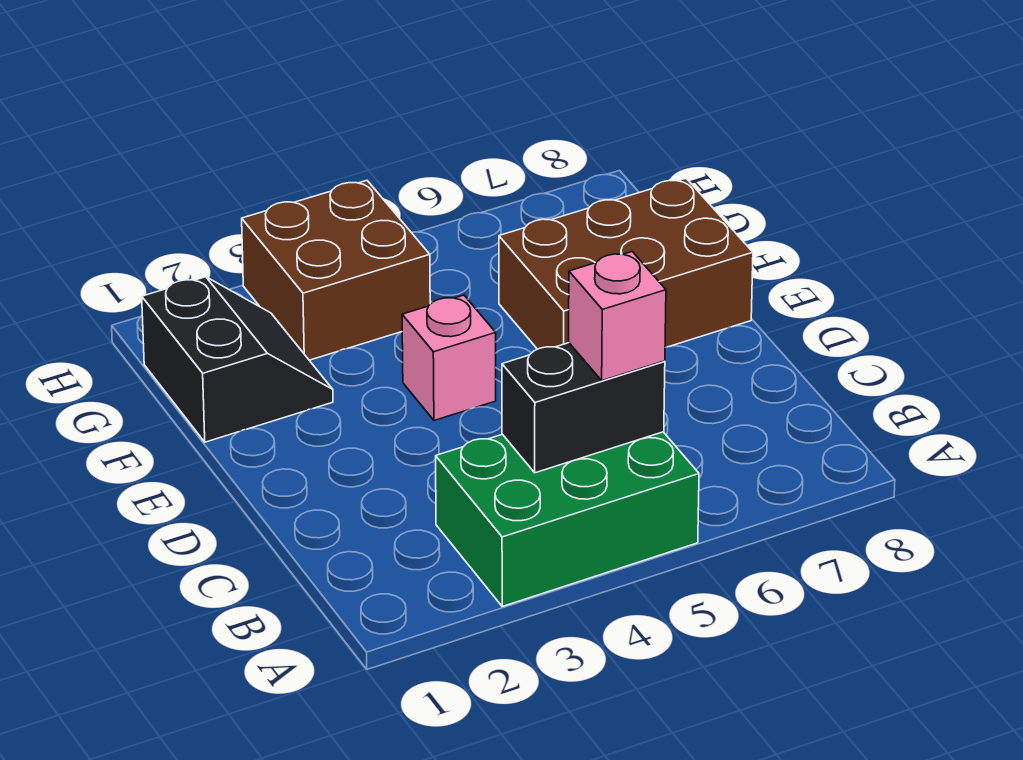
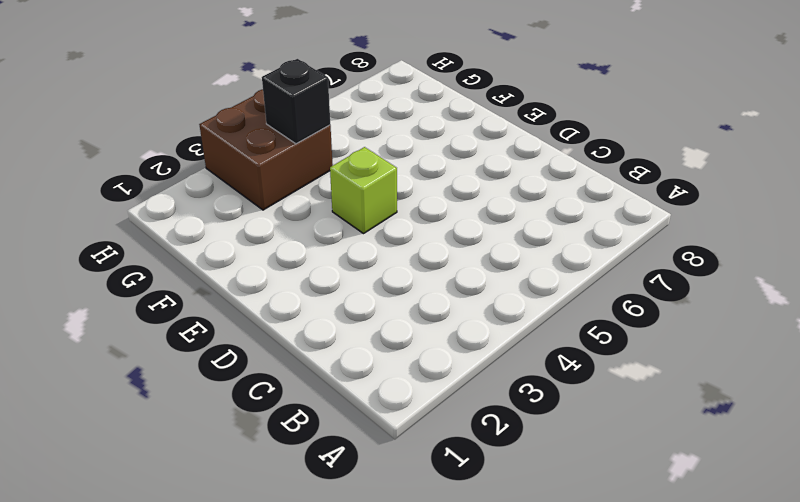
lime 1x1 brick [330,147,397,234] -> pink 1x1 brick [402,295,496,420]
black 1x1 brick [262,59,330,144] -> none
none -> green 2x3 brick [436,432,699,606]
none -> brown 2x3 brick [499,178,753,349]

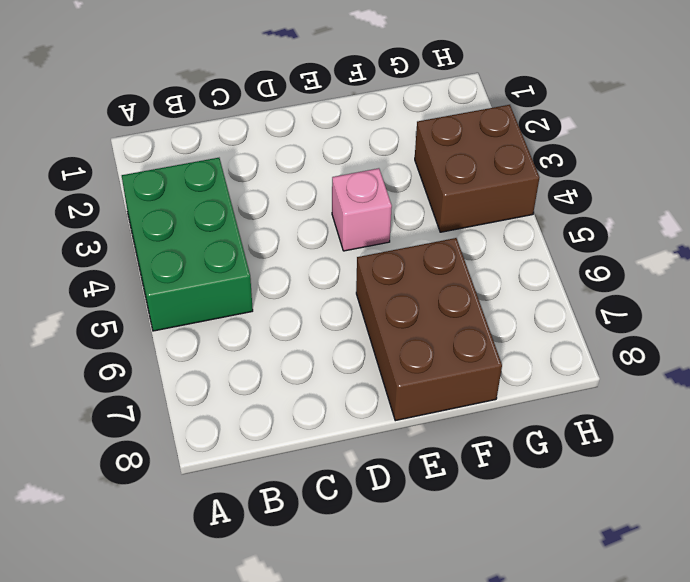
none -> black 2x2 slope [142,277,333,442]
none -> black 1x2 brick [502,343,665,473]

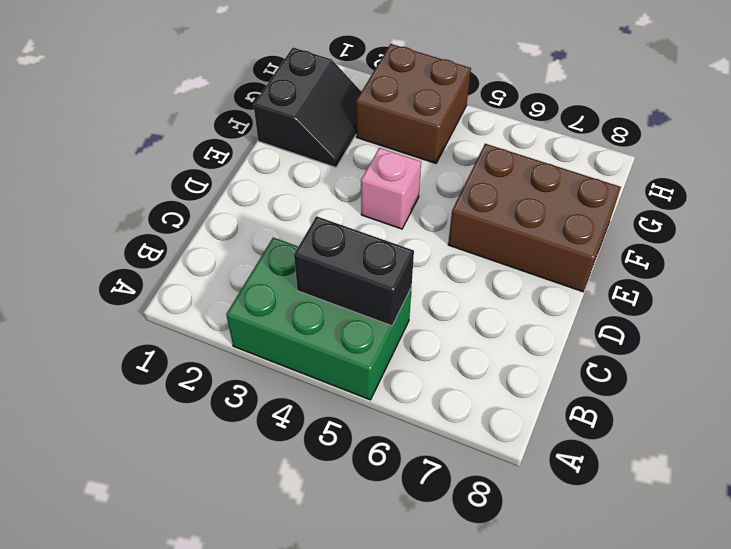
none -> pink 1x1 brick [569,252,666,381]

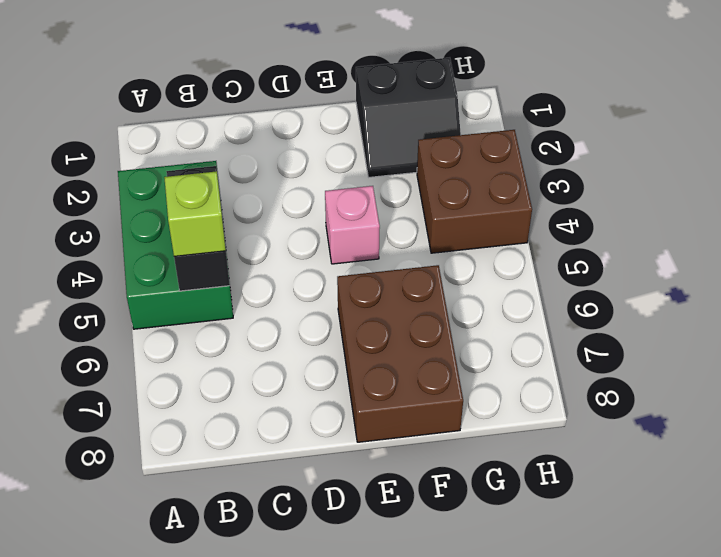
lime 1x1 brick [164,171,226,256] -> pink 1x1 brick [569,252,666,381]

